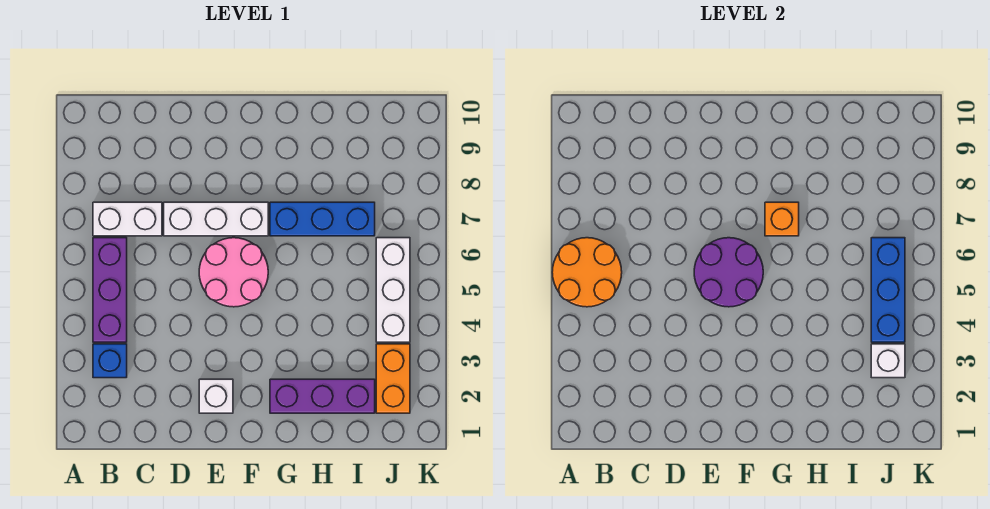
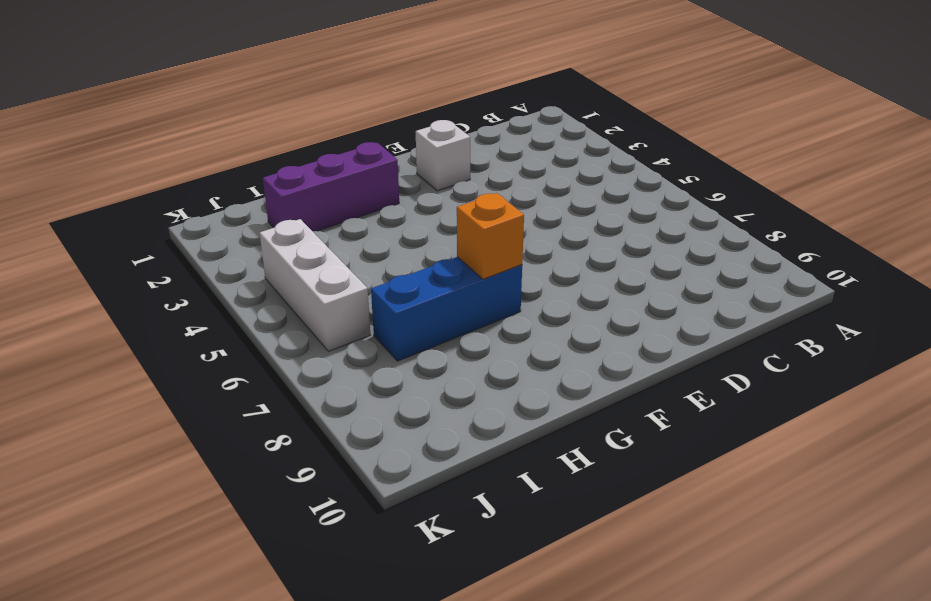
none -> blue 1x1 brick [93,344,127,378]
none -> purple 1x3 brick [93,238,127,342]
none -> white 1x2 brick [93,202,162,236]

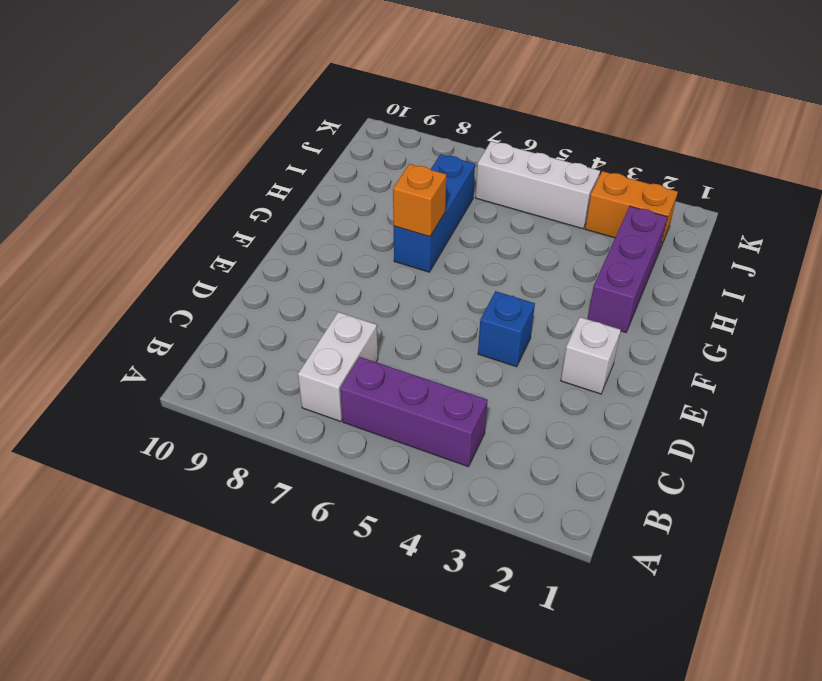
blue 1x1 brick [478,291,535,367] -> blue 1x1 brick moved to [93,344,127,378]
none -> white 1x3 brick [164,202,268,236]
none -> pink 2x2 round brick [199,238,268,307]
none -> orange 2x2 round brick [552,238,622,307]

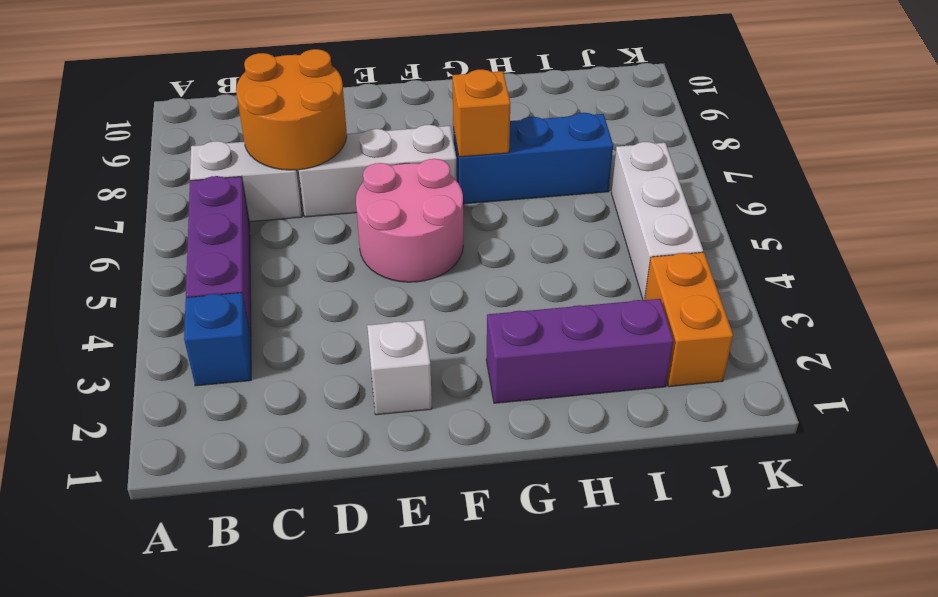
orange 2x2 round brick [236,49,347,170] -> orange 2x2 round brick moved to [552,238,622,307]
none -> purple 2x2 round brick [694,238,763,307]
none -> white 1x1 brick [871,344,905,378]
none -> blue 1x3 brick [871,238,905,342]

